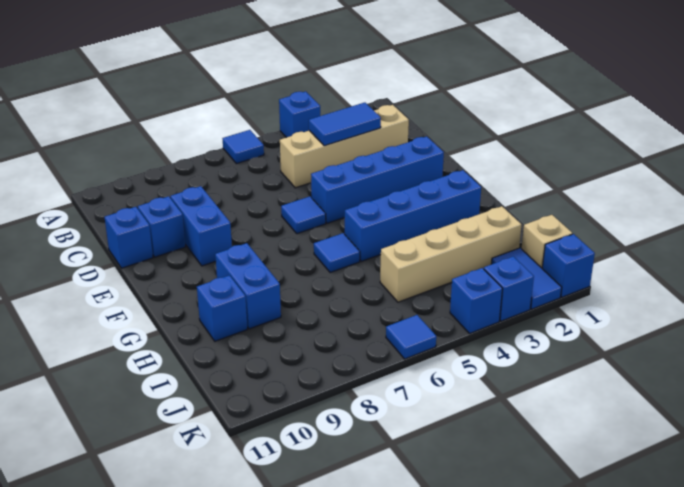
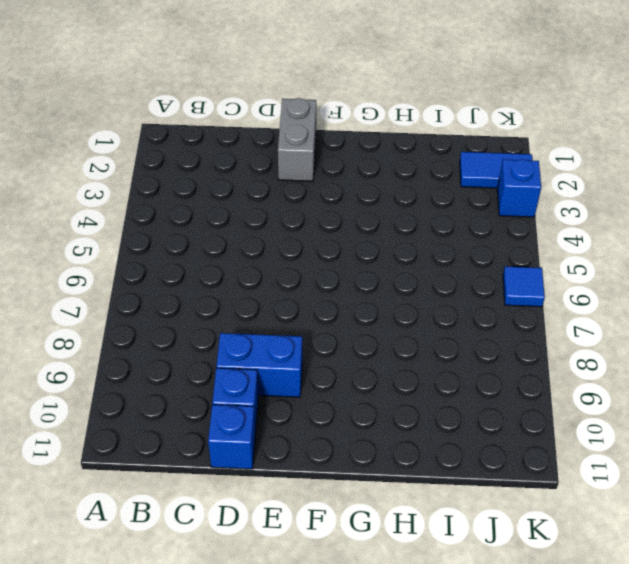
grey 1x2 brick [278,98,316,181] -> blue 1x4 brick [311,136,444,223]
none -> blue 1x1 brick [279,91,320,138]
none -> blue 1x1 tile [222,130,264,164]
none -> tan 1x4 brick [280,105,409,188]

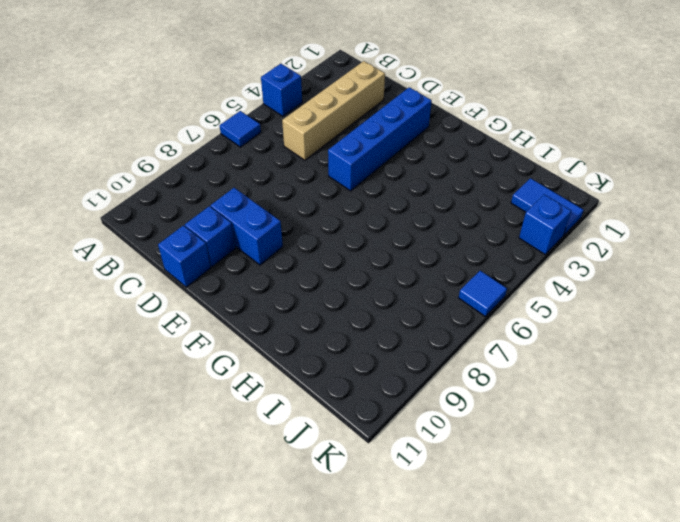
none -> blue 1x1 tile [281,196,326,234]
none -> blue 1x4 brick [345,170,481,261]
none -> blue 1x1 tile [314,233,360,273]

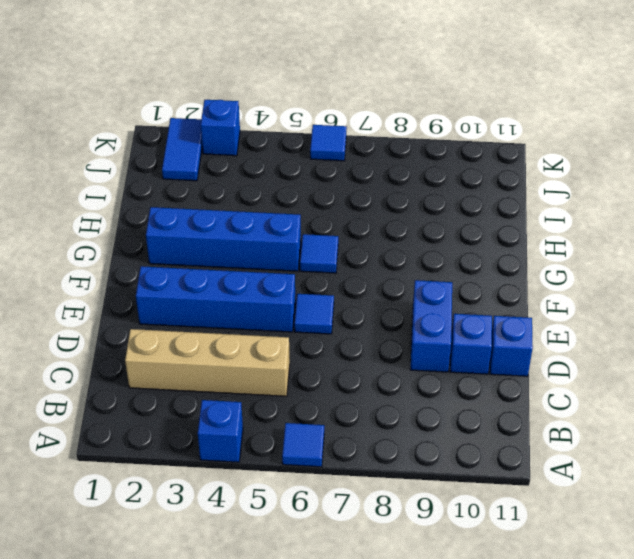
none -> blue 1x2 brick [215,243,281,329]
none -> blue 1x1 brick [197,275,247,341]
none -> tan 1x4 brick [380,206,521,302]

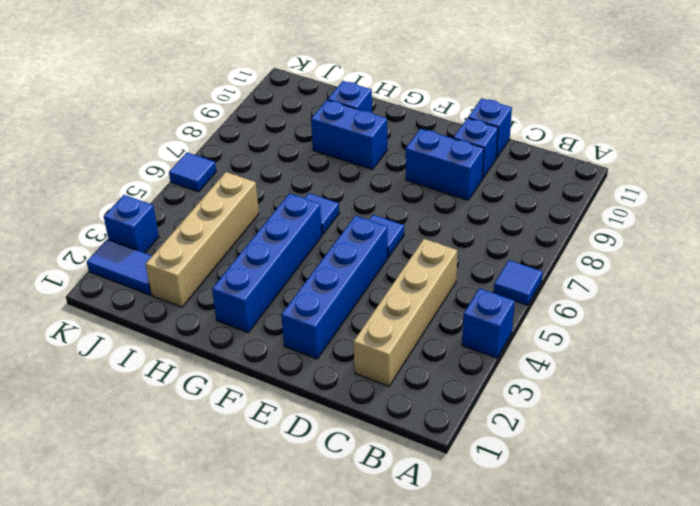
none -> tan 1x1 brick [521,215,572,268]
none -> blue 1x1 brick [542,234,595,297]
none -> blue 1x1 brick [450,268,503,334]

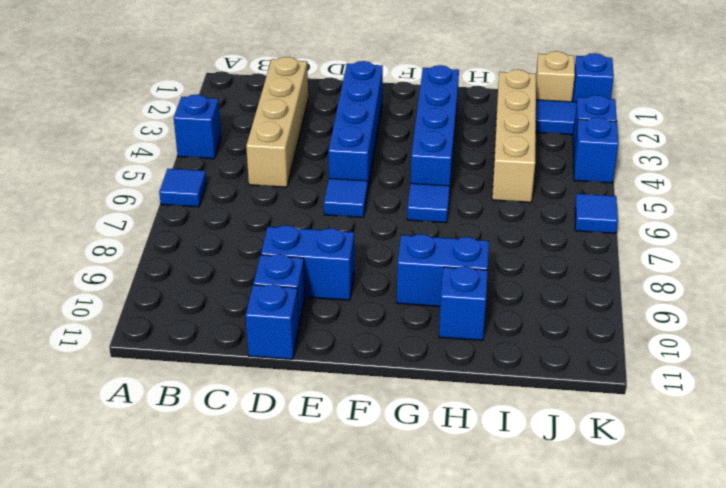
none -> blue 1x2 tile [309,103,381,146]

